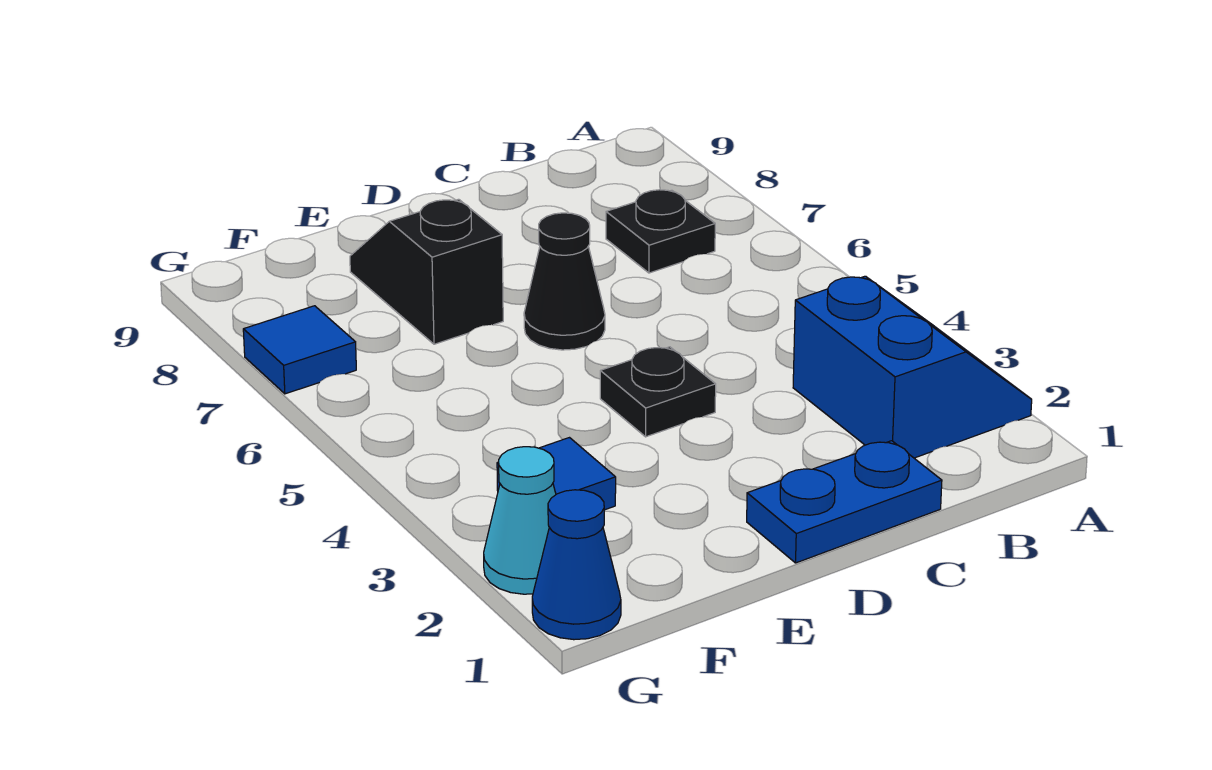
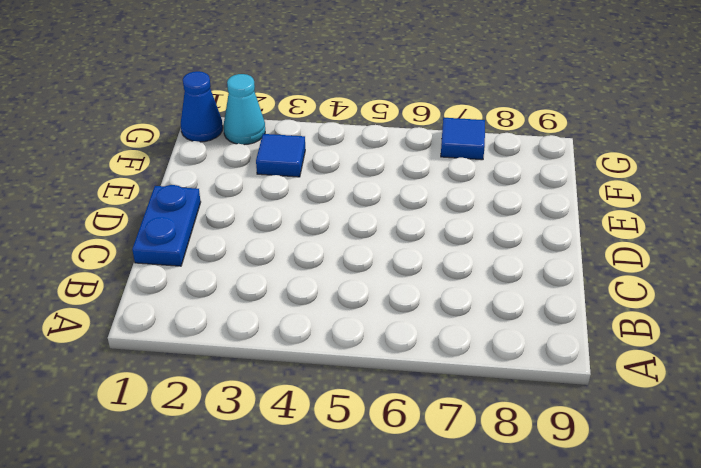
none -> blue 2x2 slope [793,276,1032,458]
none -> black 1x1 plate [606,190,715,273]

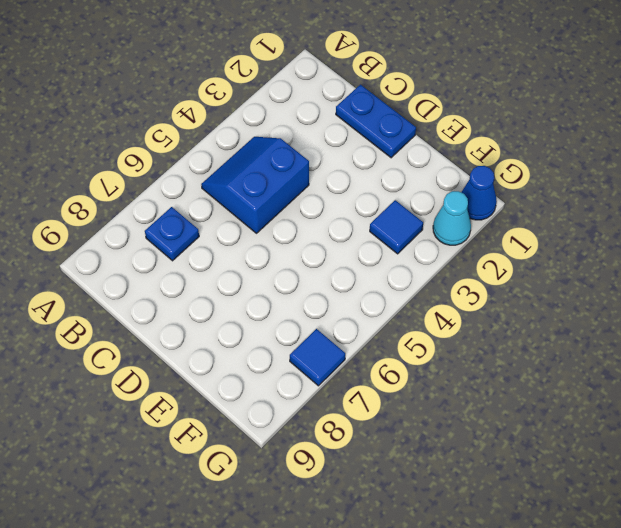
blue 2x2 slope [201,137,309,233] -> blue 2x2 slope moved to [793,276,1032,458]
blue 1x1 plate [145,207,199,261] -> black 1x1 plate [606,190,715,273]
none -> black 1x1 plate [600,347,716,437]
none -> black 1x1 cone [524,213,605,350]

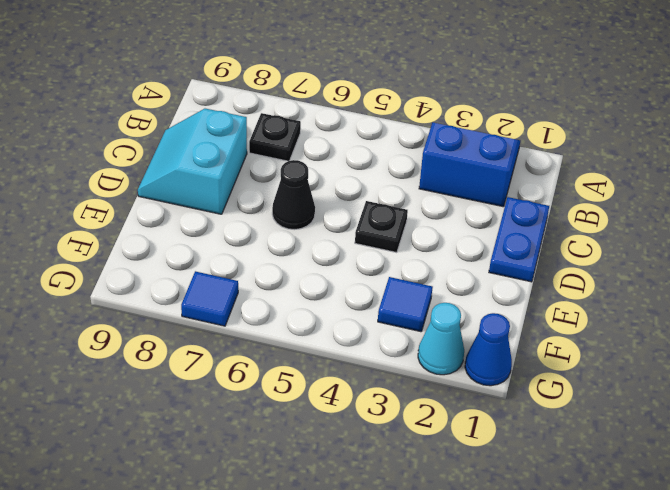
cyan 2x2 slope [138,109,247,214] -> none
none -> black 1x2 slope [350,199,503,344]

